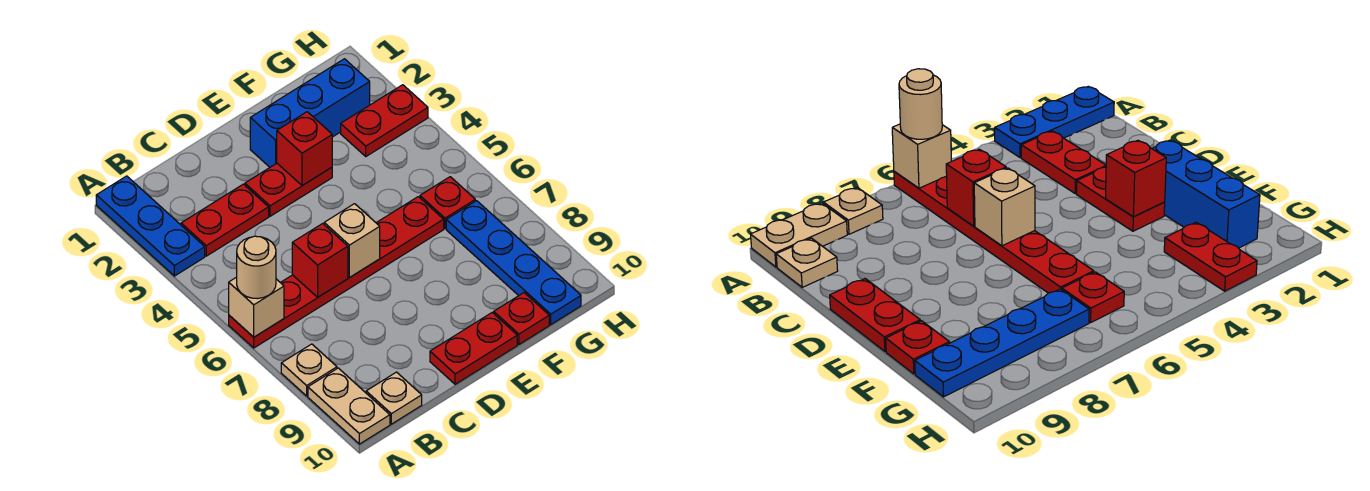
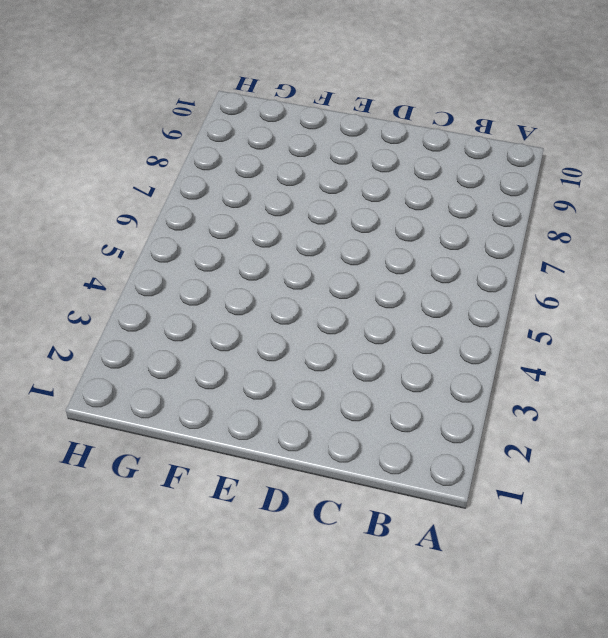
none -> blue 1x3 plate [96,176,205,276]
none -> red 1x6 plate [229,197,444,348]
none -> tan 1x1 plate [281,344,337,396]

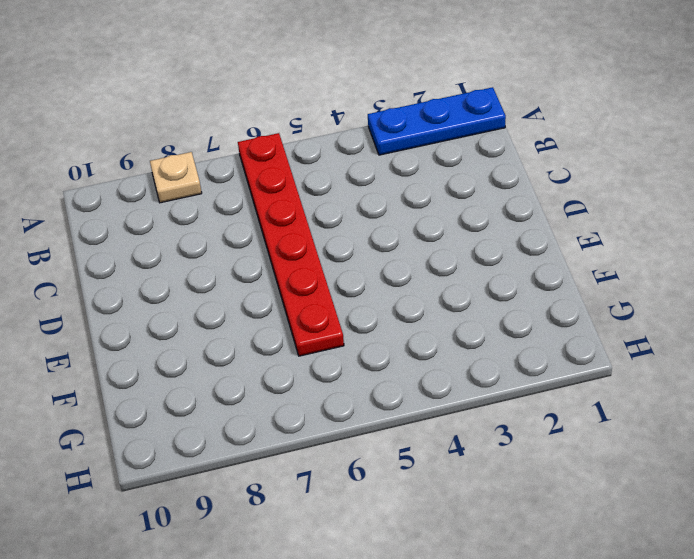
none -> tan 1x2 plate [308,368,390,444]
none -> red 1x2 plate [181,184,269,256]
none -> tan 1x1 plate [366,372,422,424]

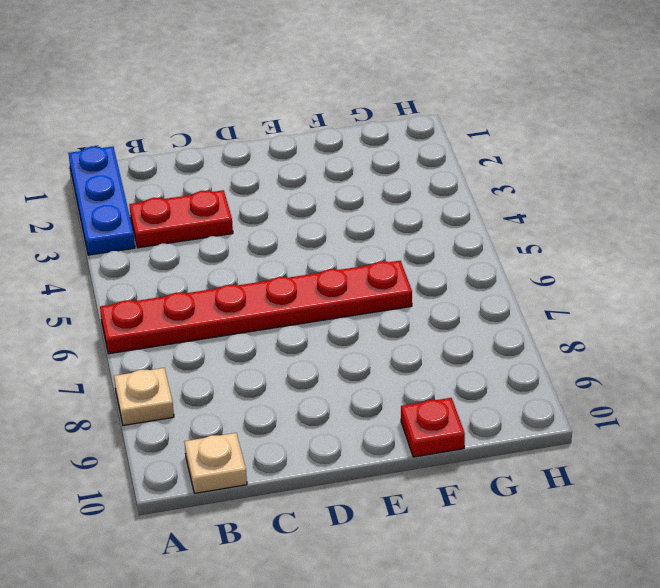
none -> tan 1x2 plate [308,368,390,444]
none -> red 1x2 plate [245,163,332,216]
none -> red 1x2 plate [430,313,517,384]

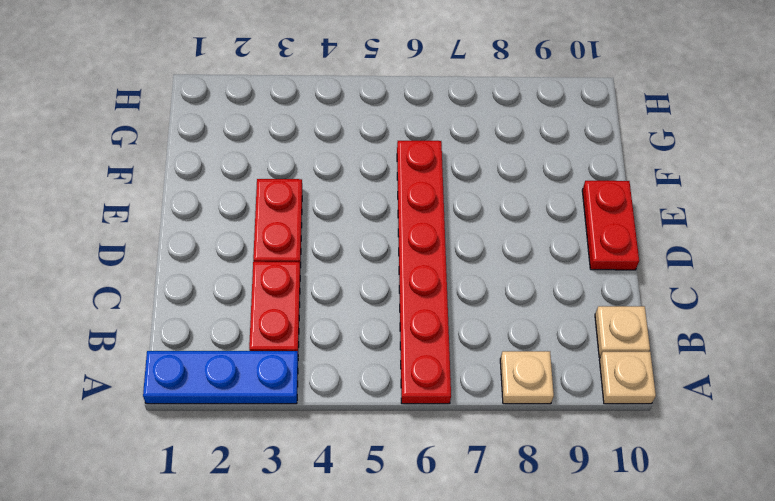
tan 1x1 plate [599,352,656,404] -> tan 1x2 plate [308,368,390,444]
none -> blue 1x3 brick [250,59,370,167]
none -> red 1x1 plate [494,293,549,344]
none -> red 1x2 plate [341,85,428,156]

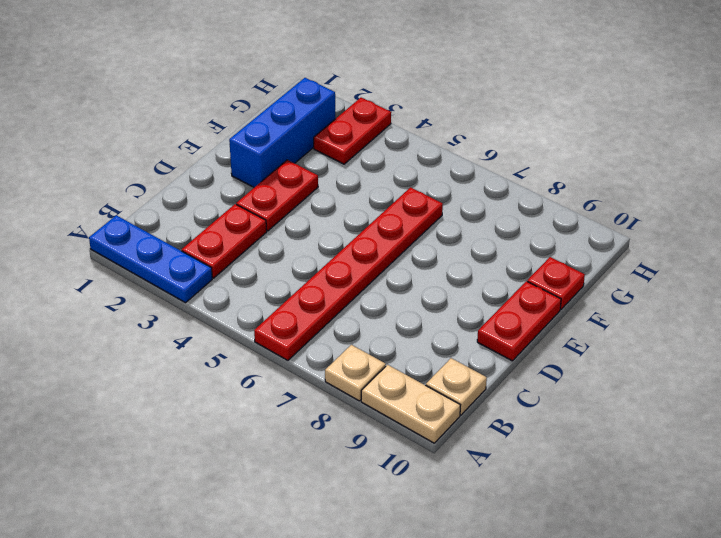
none -> red 1x1 plate [420,177,475,229]
none -> blue 1x4 plate [446,201,581,325]
none -> tan 1x1 brick [229,277,284,337]

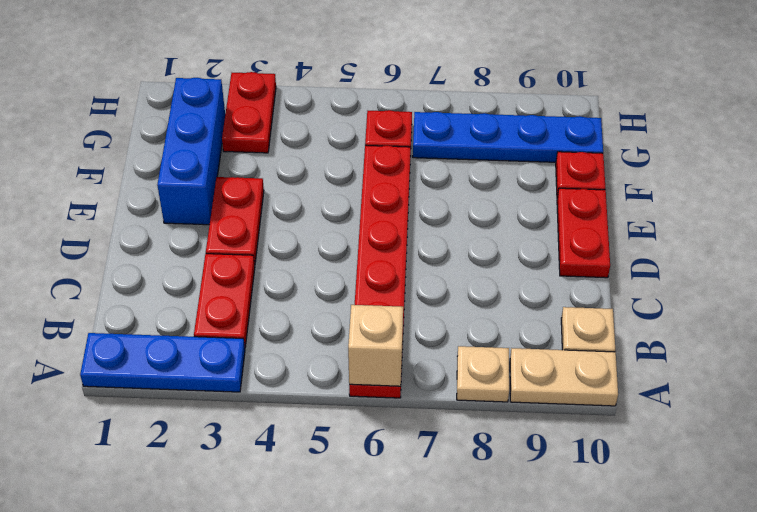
none -> red 1x1 brick [292,224,348,297]
none -> tan 1x1 brick [324,204,380,277]
none -> red 1x1 brick [277,112,332,186]

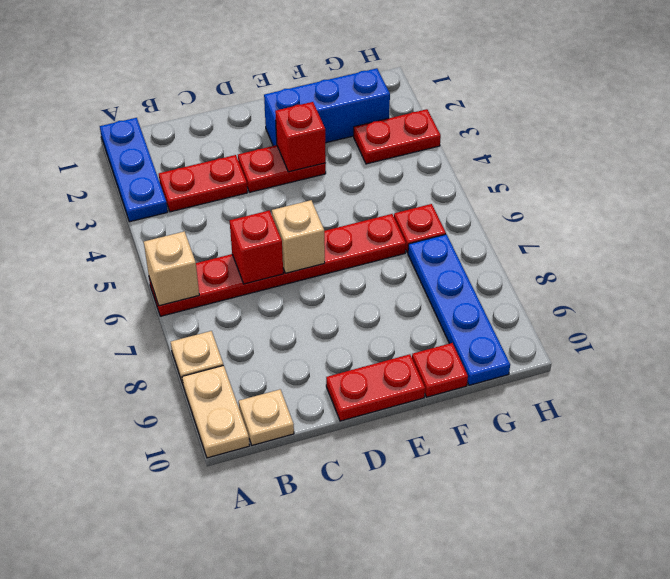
none -> tan 1x1 round brick [237,236,276,299]

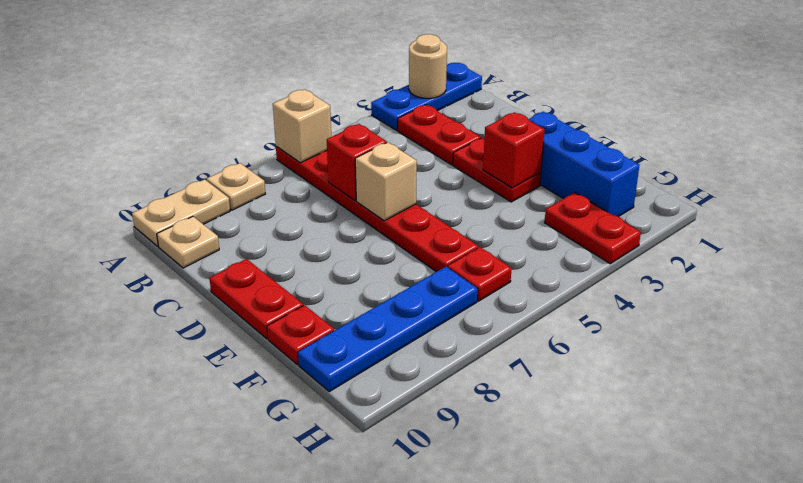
tan 1x1 round brick [409,34,447,98] -> tan 1x1 round brick moved to [237,236,276,299]

